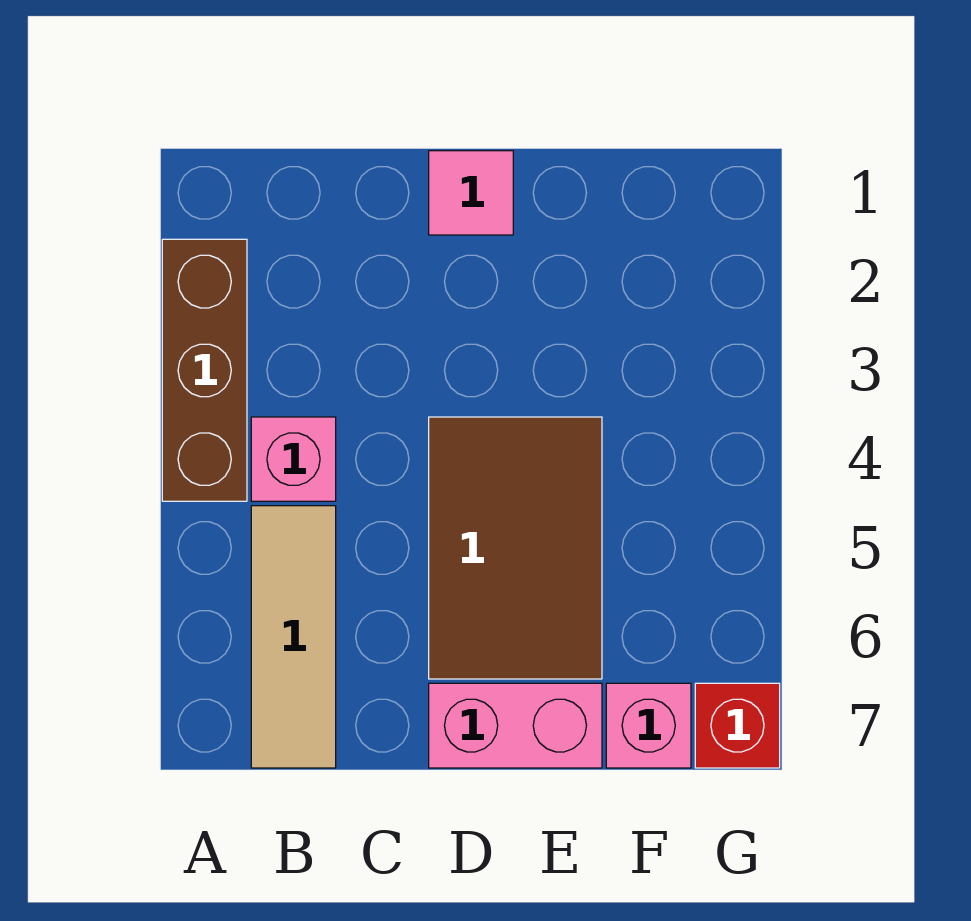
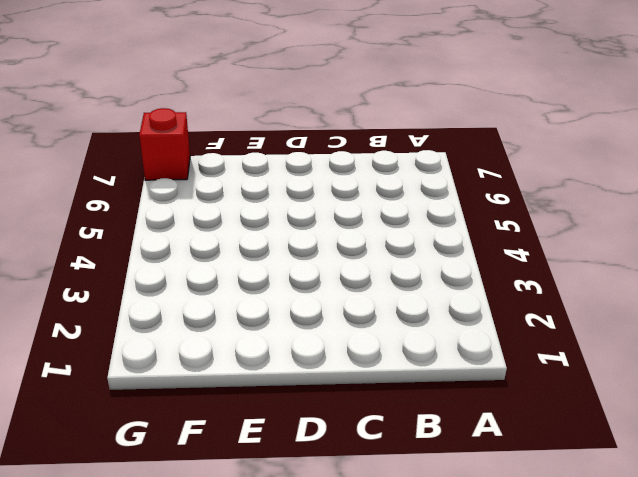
none -> brown 1x3 brick [162,239,247,501]
none -> pink 1x1 brick [251,417,336,501]

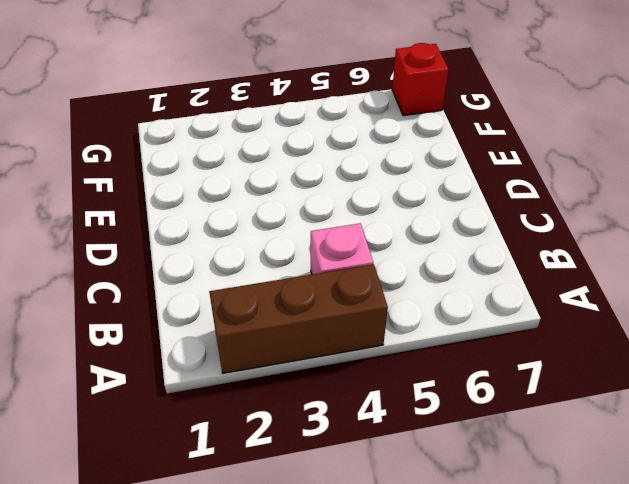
none -> tan 1x3 tile [251,506,336,768]
none -> pink 1x1 tile [429,151,513,235]

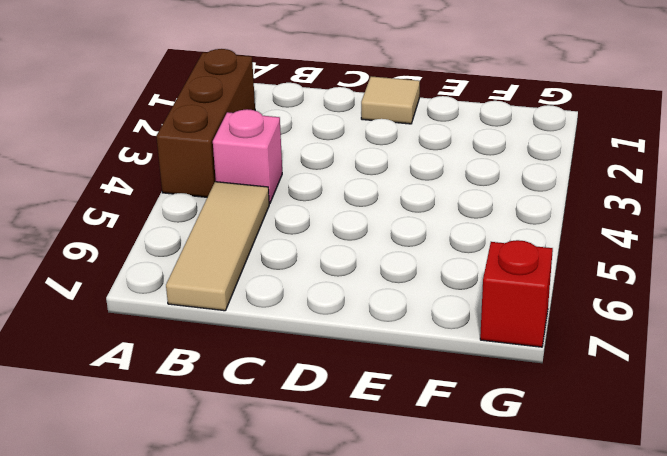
tan 1x1 tile [361,76,420,124] -> pink 1x1 tile [429,151,513,235]
none -> brown 2x3 tile [429,417,602,679]
none -> pink 1x2 brick [429,683,602,768]

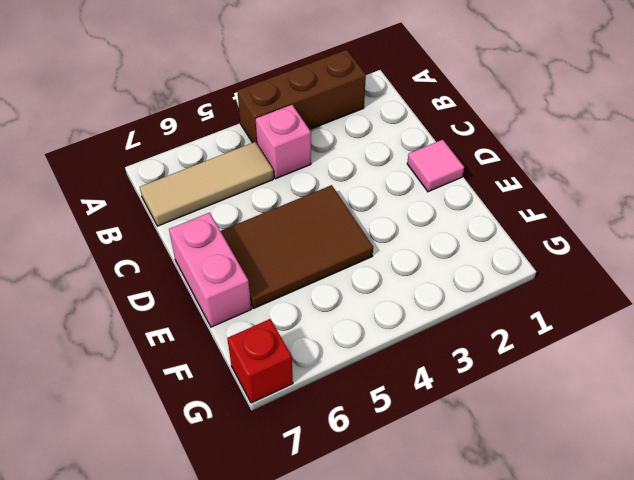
none -> pink 1x1 brick [606,683,691,768]

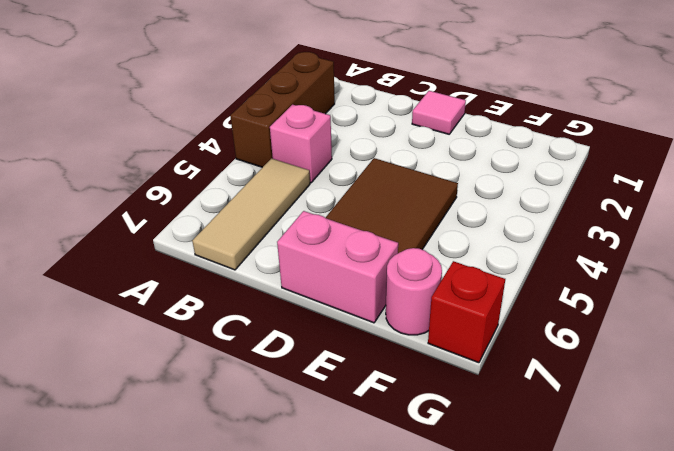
pink 1x1 round brick [386,248,442,335] -> pink 1x1 brick [606,683,691,768]

